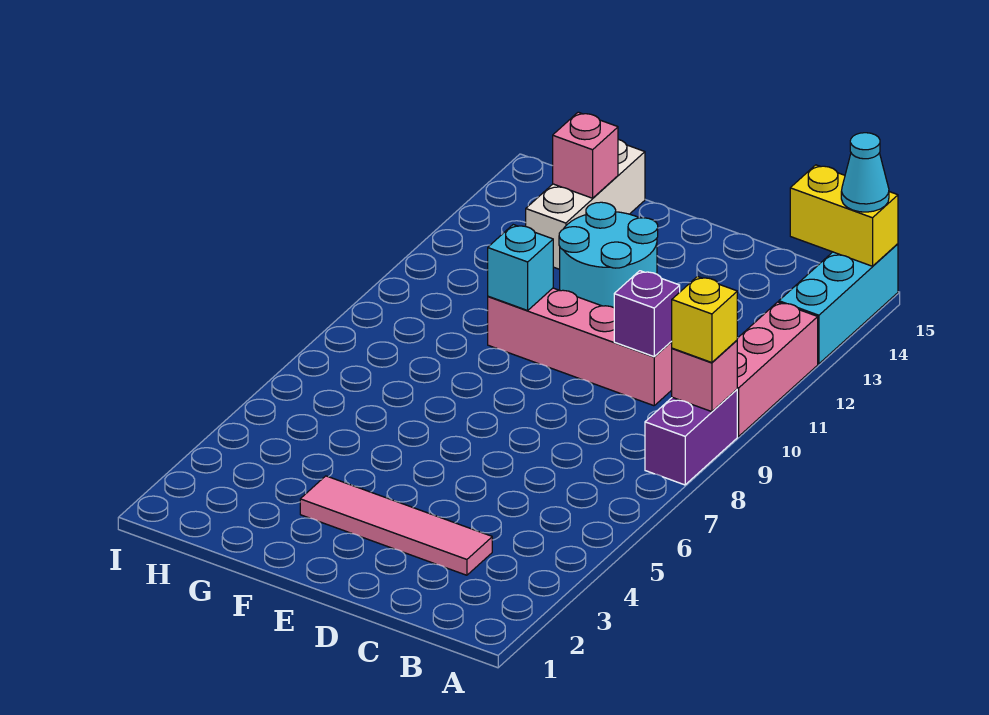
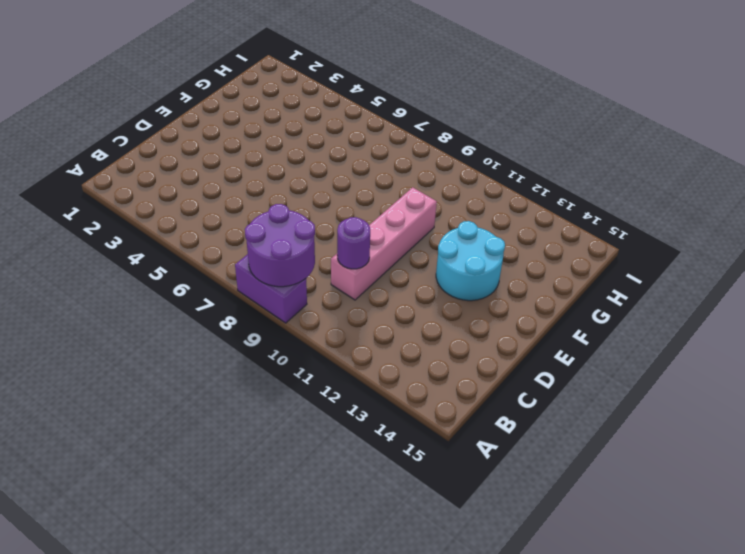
purple 2x2 round brick [245,204,315,287] -> pink 1x1 brick [672,340,737,412]
purple 1x1 round brick [337,217,370,269] -> purple 1x1 brick [614,271,680,357]
none -> pink 1x3 brick [737,302,818,436]
none -> cyan 1x3 brick [779,244,898,364]
none -> pink 1x4 tile [300,476,492,575]

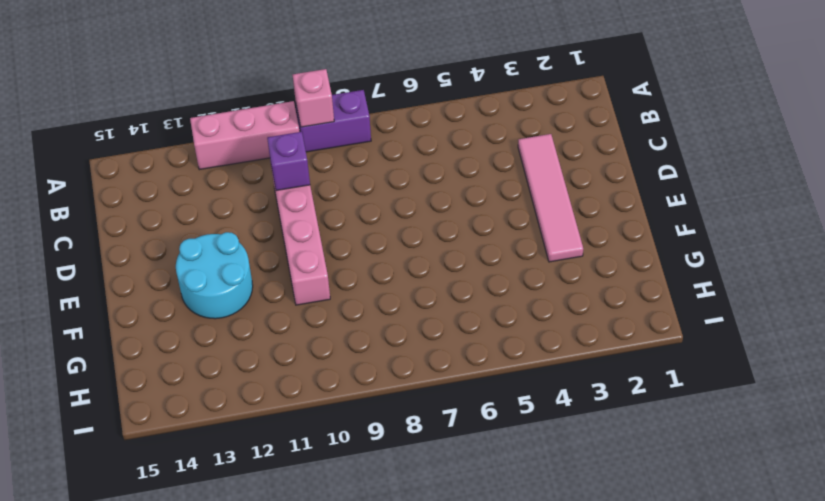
none -> cyan 1x3 brick [779,244,898,364]
none -> white 1x3 brick [526,139,645,269]
none -> yellow 1x2 brick [790,165,898,266]

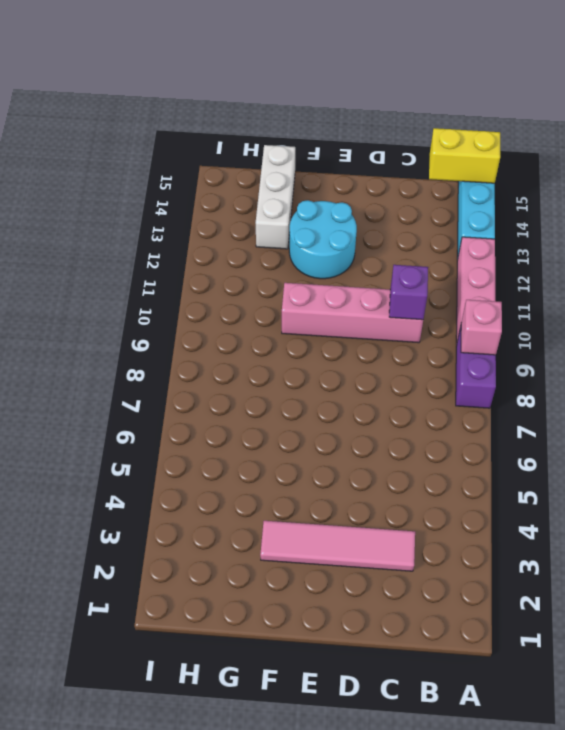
none -> cyan 1x1 brick [488,225,553,310]
none -> pink 1x1 brick [553,112,618,198]
none -> yellow 1x1 brick [671,276,737,363]

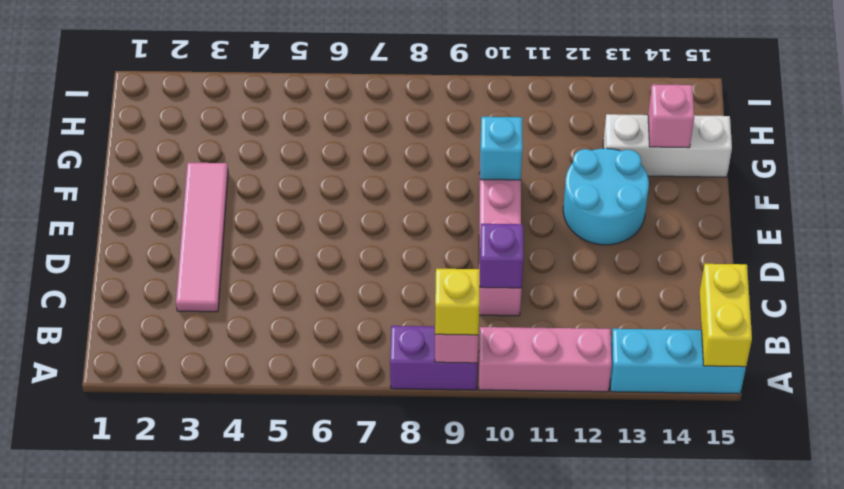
none -> cyan 1x1 cone [841,133,889,212]

